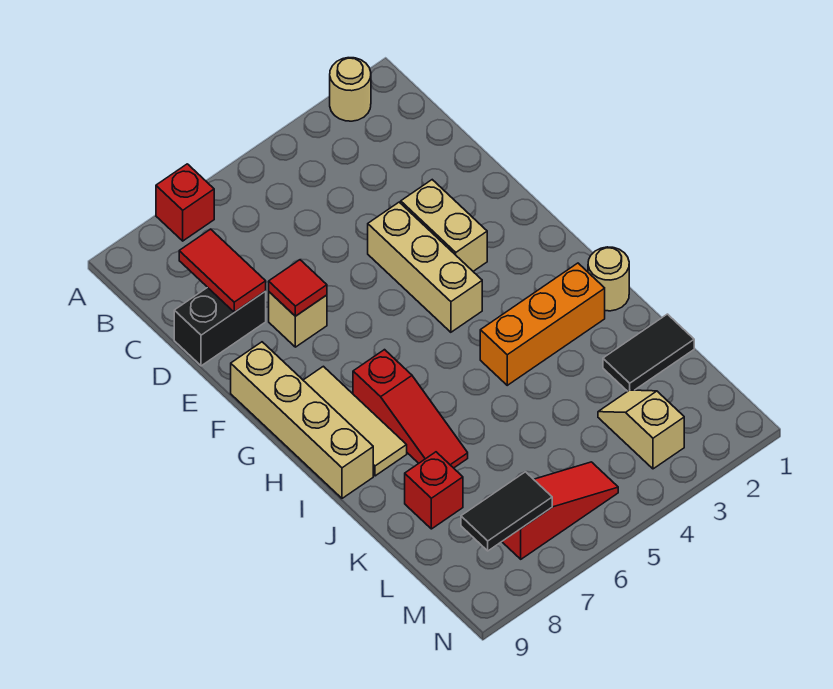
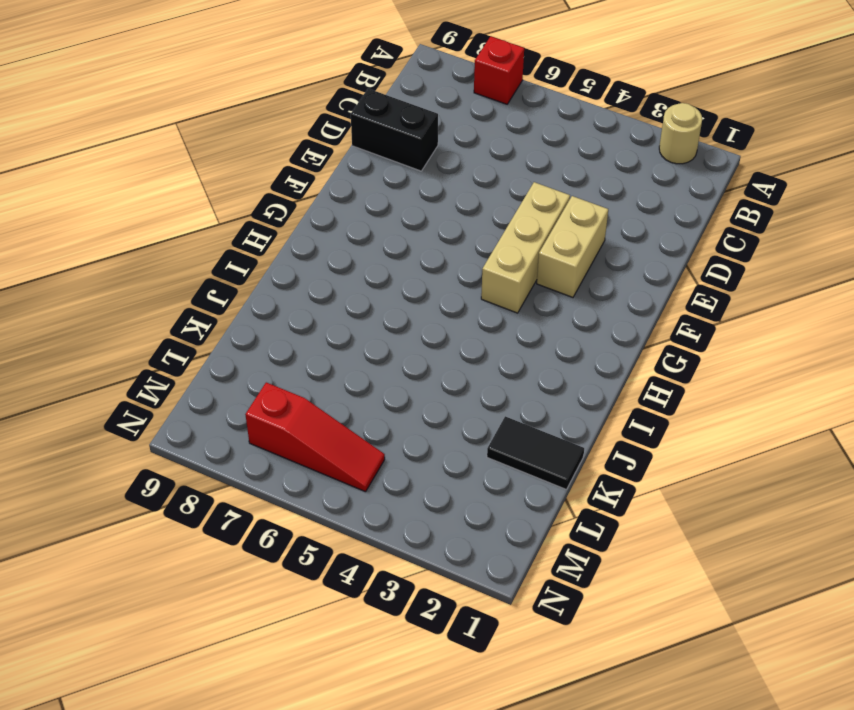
none -> tan 1x1 brick [269,292,327,347]
none -> tan 1x4 brick [231,342,373,498]
none -> tan 1x3 tile [303,366,407,476]

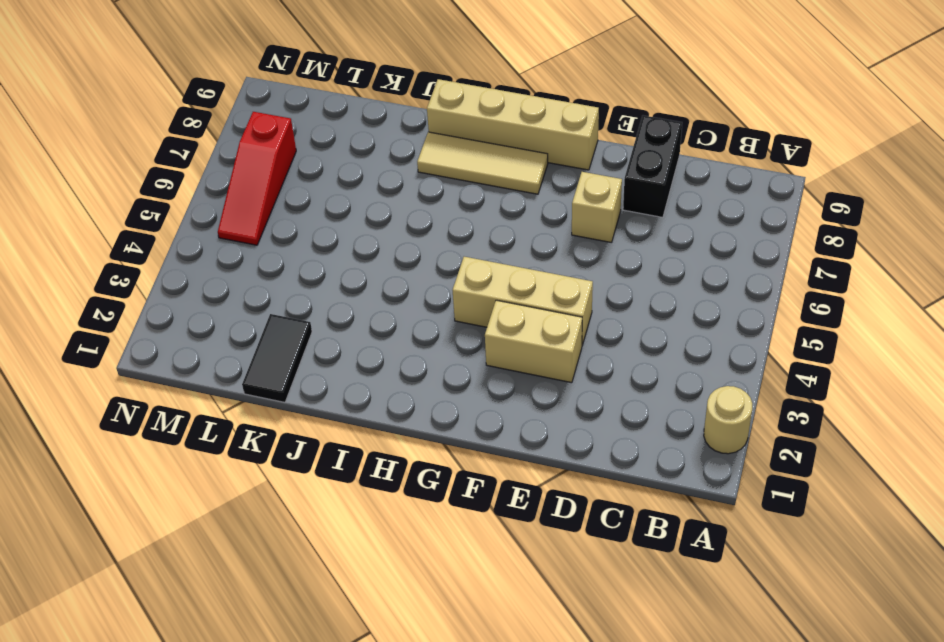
none -> red 1x1 brick [156,164,214,241]
none -> red 1x3 slope [353,350,468,468]
none -> tan 1x1 round brick [588,247,629,311]

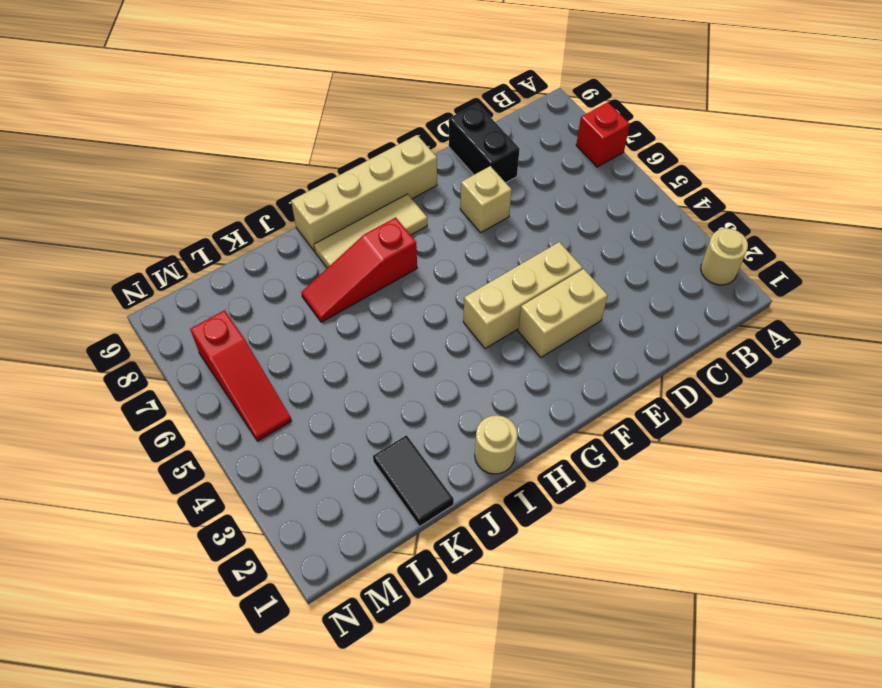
none -> orange 1x3 brick [480,263,605,385]
none -> red 1x1 brick [405,452,463,529]
none -> tan 1x2 slope [598,390,684,469]

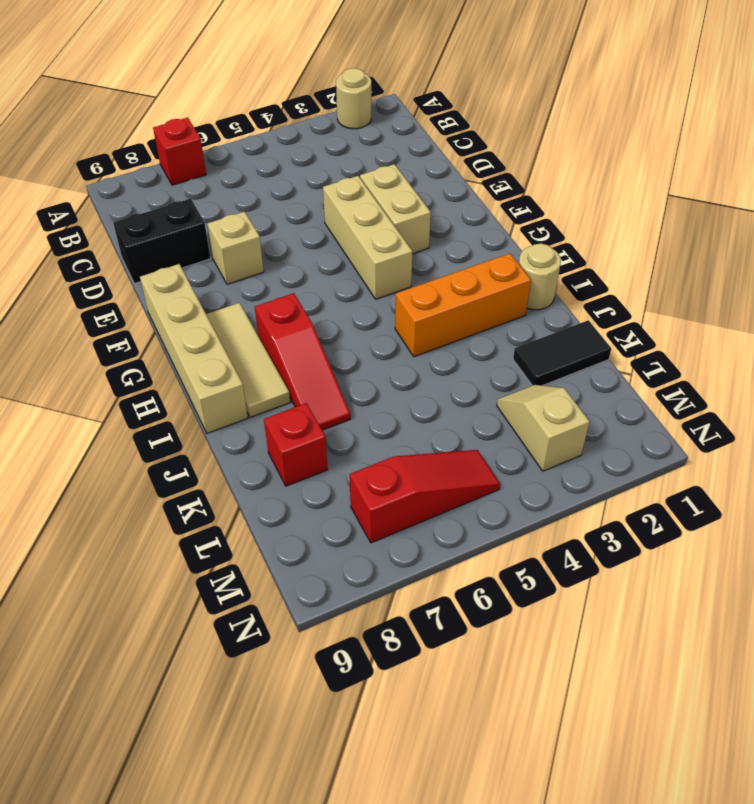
none -> red 1x2 tile [179,229,266,312]
none -> red 1x1 tile [269,260,327,316]
none -> black 1x2 tile [461,472,552,551]

